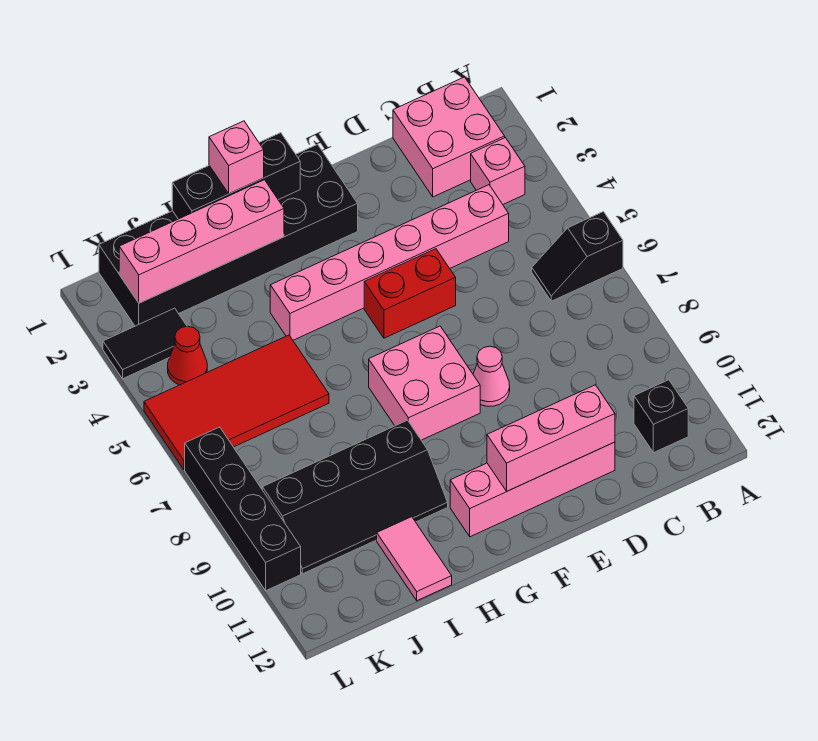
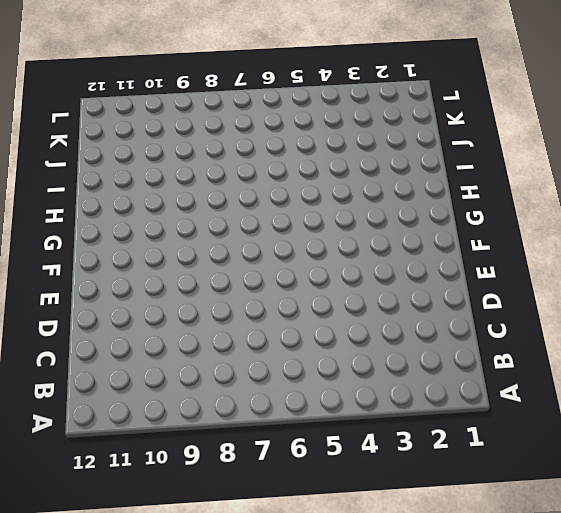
none -> black 1x2 slope [532,212,623,301]
none -> pink 2x2 brick [393,77,505,197]
none -> pink 1x1 brick [471,138,525,204]

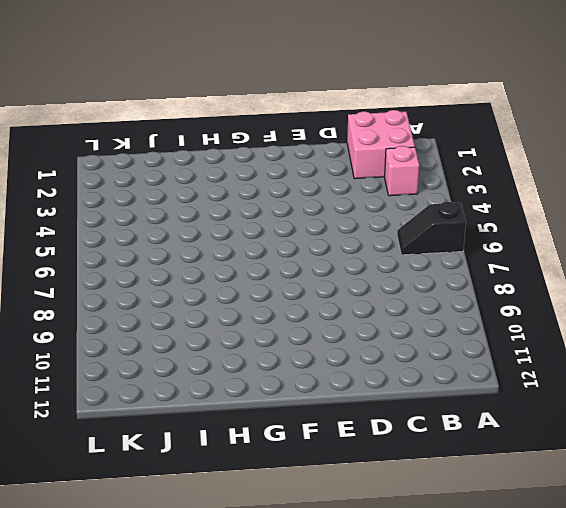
none -> black 1x1 brick [634,380,688,453]
none -> pink 1x6 brick [270,185,509,340]
none -> pink 1x4 brick [450,442,615,537]

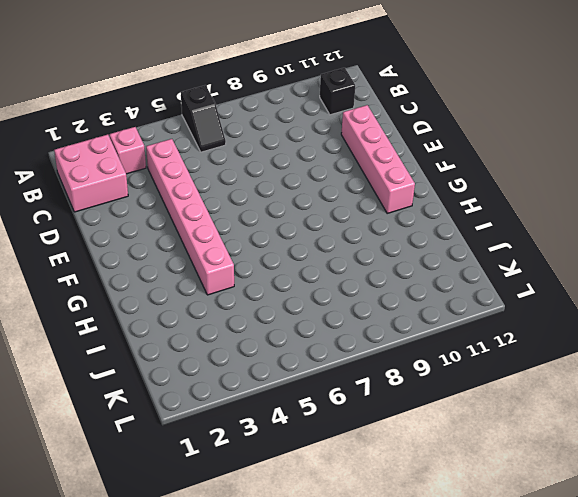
none -> red 1x2 brick [364,249,456,338]
none -> pink 1x1 cone [473,346,510,406]
none -> black 2x6 brick [99,144,358,326]

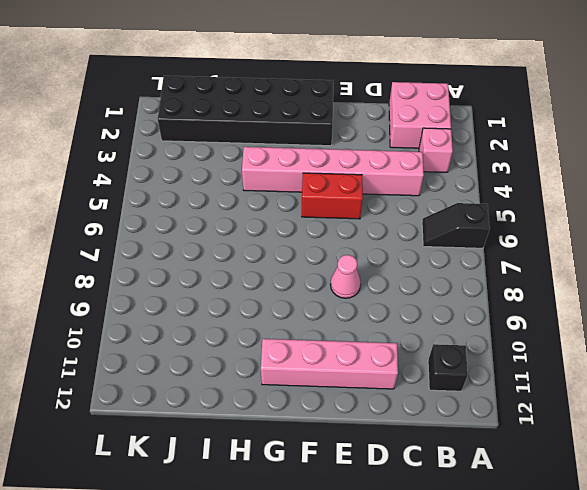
none -> pink 2x2 brick [369,326,480,440]
none -> black 2x4 slope [262,420,448,574]
none -> red 2x4 tile [144,335,329,470]

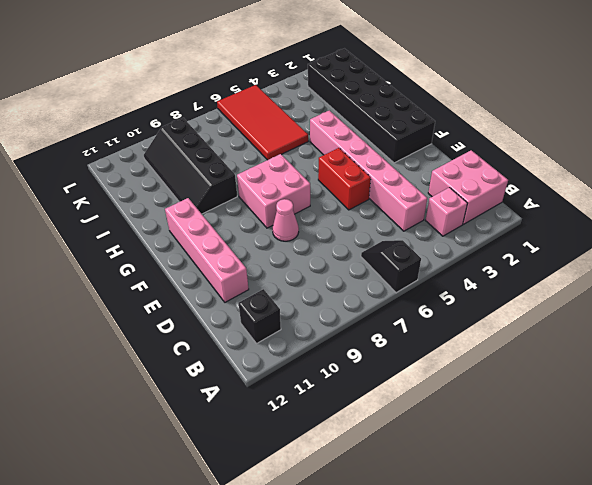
none -> pink 1x2 tile [377,517,452,601]
none -> black 1x2 tile [103,308,187,379]
none -> red 1x1 cone [168,326,207,385]

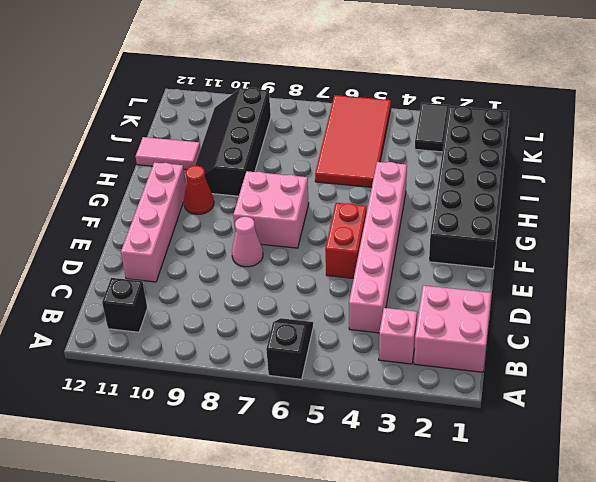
red 1x1 cone [184,166,214,214] -> red 1x1 cone moved to [168,326,207,385]
none -> black 1x4 brick [185,427,301,591]
none -> pink 1x3 brick [487,385,615,491]
none -> black 1x3 brick [172,133,300,219]

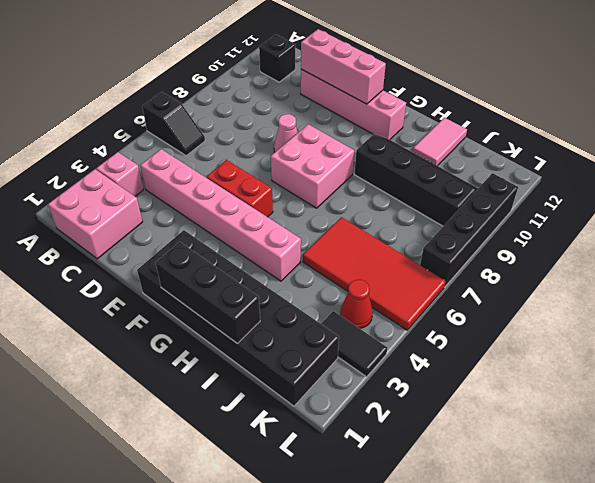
none -> pink 1x4 brick [119,180,284,303]
none -> pink 1x1 brick [209,121,264,194]

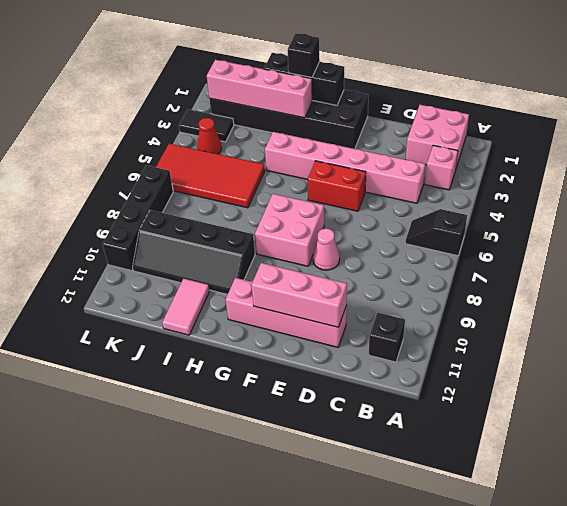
black 1x1 brick [288,33,320,77] -> pink 1x1 brick [209,121,264,194]

